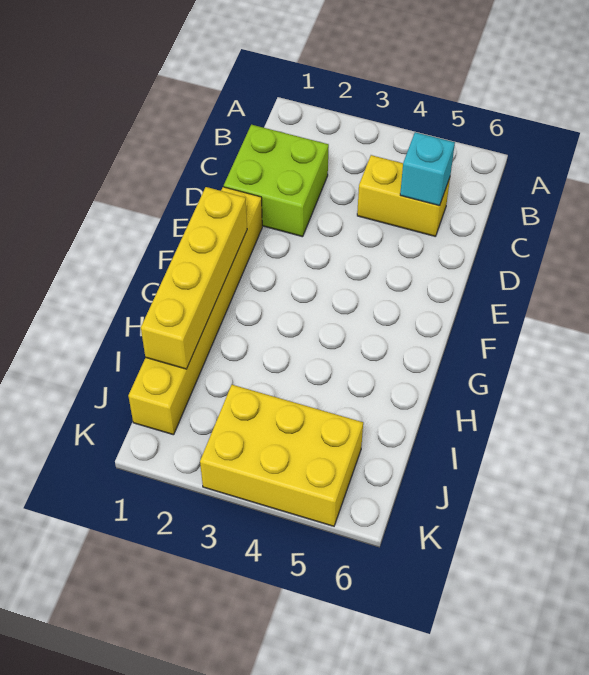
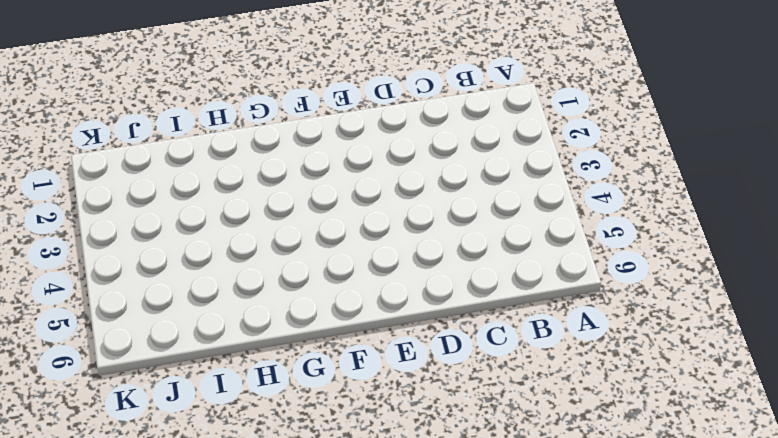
none -> lime 2x2 brick [224,125,329,237]
none -> yellow 1x2 brick [357,155,450,236]

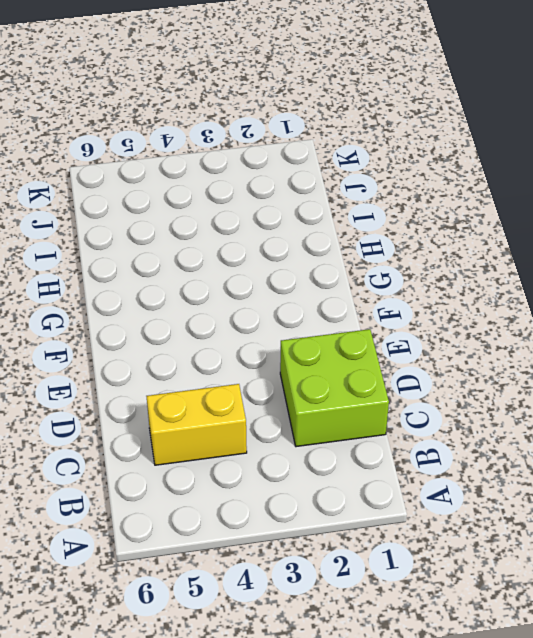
none -> yellow 1x6 brick [128,187,262,435]
none -> yellow 2x3 brick [200,385,363,526]

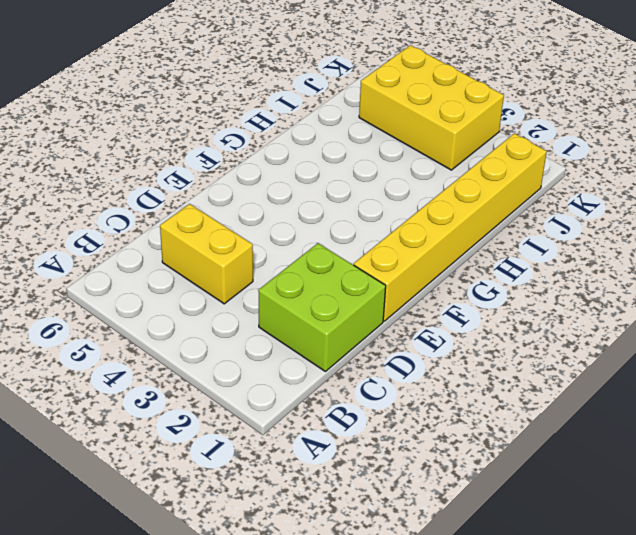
none -> cyan 1x1 brick [400,132,455,206]
none -> yellow 1x4 brick [141,187,247,369]

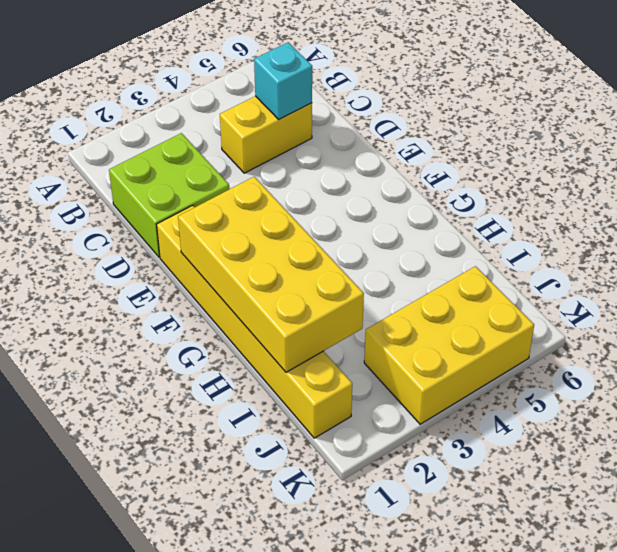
yellow 2x4 brick [178,177,364,372] -> yellow 1x4 brick [141,187,247,369]

